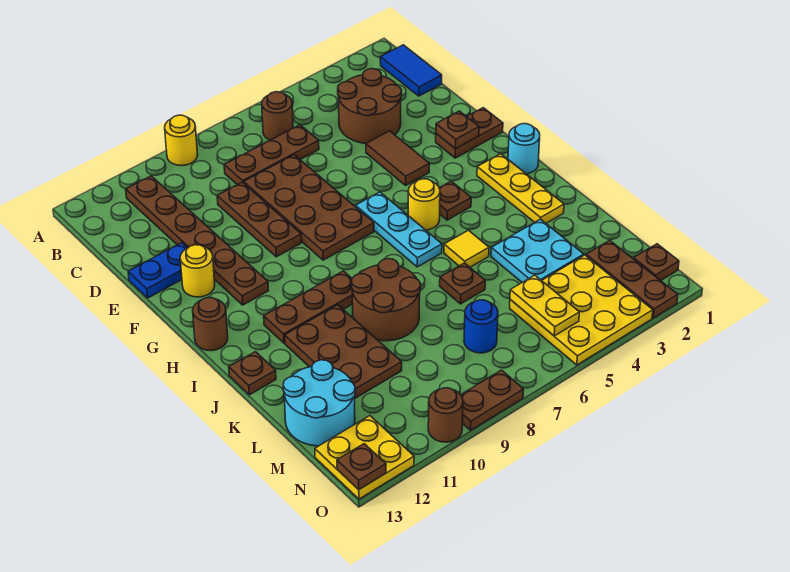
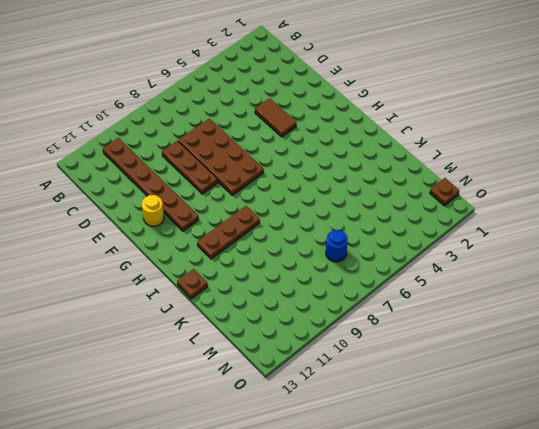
none -> yellow 1x1 round brick [165,115,198,166]
none -> blue 1x2 tile [380,45,442,96]
none -> brown 1x1 round brick [262,92,293,140]
none -> brown 2x2 round brick [338,69,402,143]

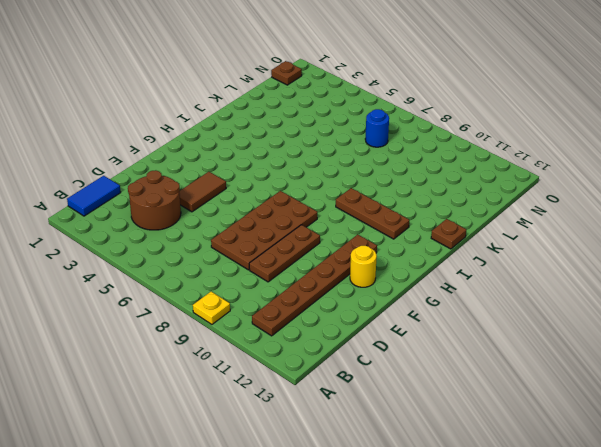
yellow 1x1 plate [193,292,230,324] -> yellow 1x1 round brick [165,115,198,166]
none -> brown 1x1 round brick [262,92,293,140]
none -> brown 1x3 plate [224,125,319,185]
none -> blue 1x2 plate [128,243,187,298]
none -> brown 1x2 plate [436,108,503,158]

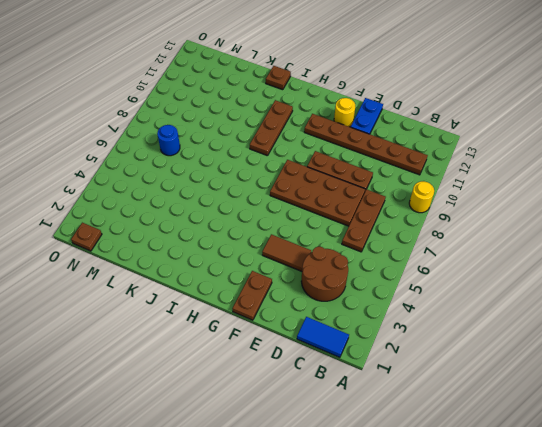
none -> brown 1x1 round brick [262,92,293,140]
none -> cyan 1x3 plate [356,192,442,267]
none -> cyan 1x1 round brick [508,124,540,174]
none -> yellow 1x3 plate [477,154,564,223]

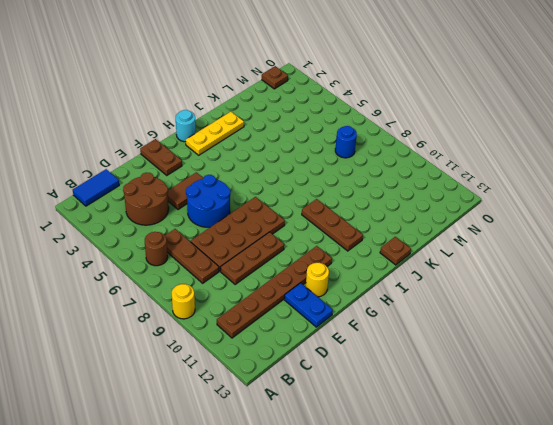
blue 2x2 round brick [186,175,230,227] -> none
none -> cyan 1x3 plate [356,192,442,267]
none -> brown 1x1 plate [439,181,471,220]
none -> yellow 1x1 round brick [408,179,440,230]
none -> brown 1x1 round brick [193,298,228,351]

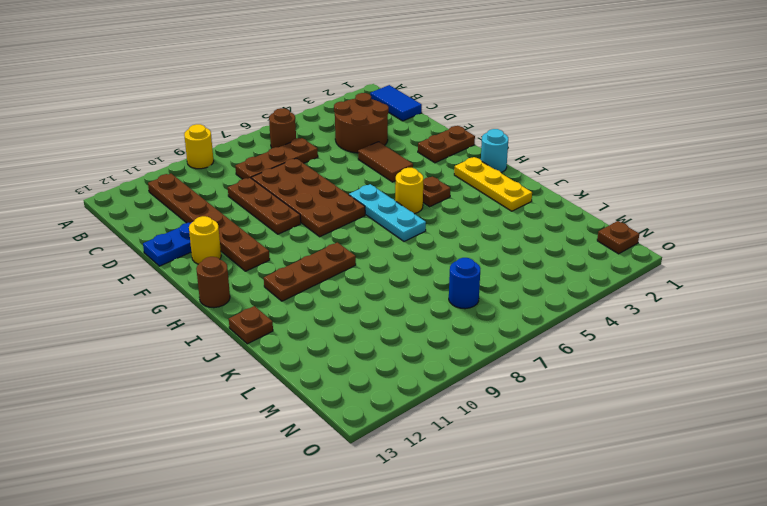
none -> yellow 1x1 tile [444,230,489,267]
none -> brown 2x2 round brick [351,259,421,341]
none -> brown 2x3 plate [285,305,402,398]
none -> cyan 2x2 plate [491,219,584,282]

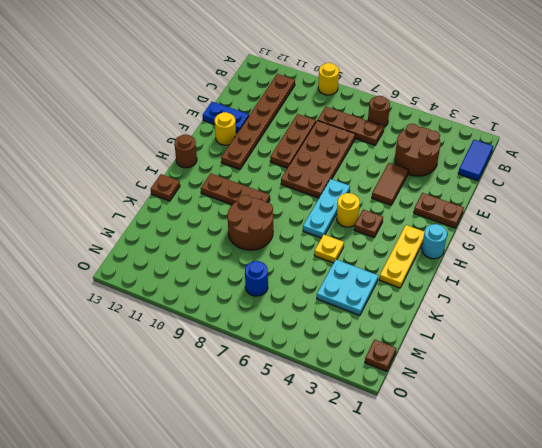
yellow 1x1 plate [314,235,344,263] -> yellow 1x1 tile [444,230,489,267]
none -> brown 2x3 plate [285,305,402,398]
none -> brown 1x1 plate [440,263,485,304]
none -> cyan 2x2 round brick [283,360,355,446]
none -> brown 1x3 plate [586,240,678,318]

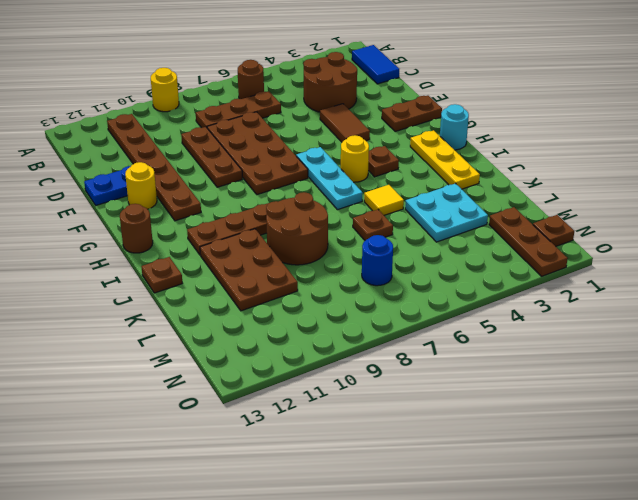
none -> cyan 2x2 round brick [283,360,355,446]
none -> yellow 3x3 plate [510,255,653,365]
none -> yellow 2x2 plate [315,416,414,499]
none -> brown 1x2 plate [461,370,524,430]

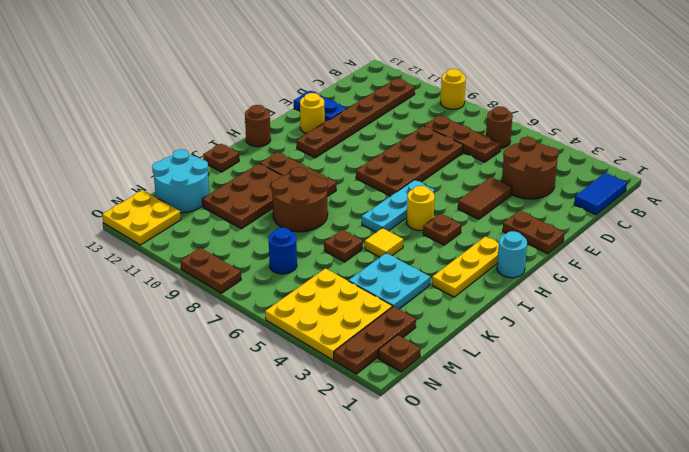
none -> brown 1x3 plate [217,182,301,257]
none -> brown 1x1 round brick [428,388,463,442]
none -> brown 1x1 plate [436,111,479,149]
none -> yellow 1x2 plate [510,275,579,336]

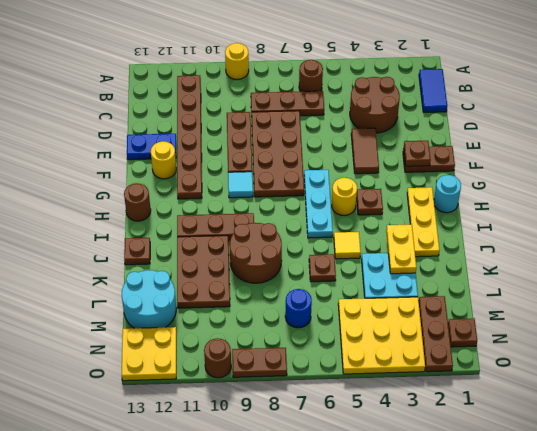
cyan 1x1 tile [228,172,253,198] -> none
yellow 1x2 plate [386,224,416,274] -> yellow 1x2 plate moved to [510,275,579,336]
none -> brown 1x1 plate [337,444,386,490]

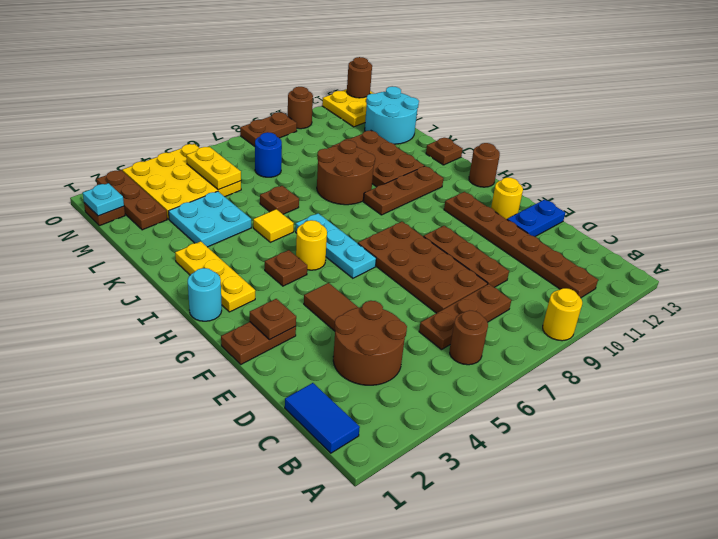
cyan 1x1 plate [83,183,124,216] -> none
brown 1x1 round brick [347,57,372,98] -> brown 1x1 plate [337,444,386,490]

